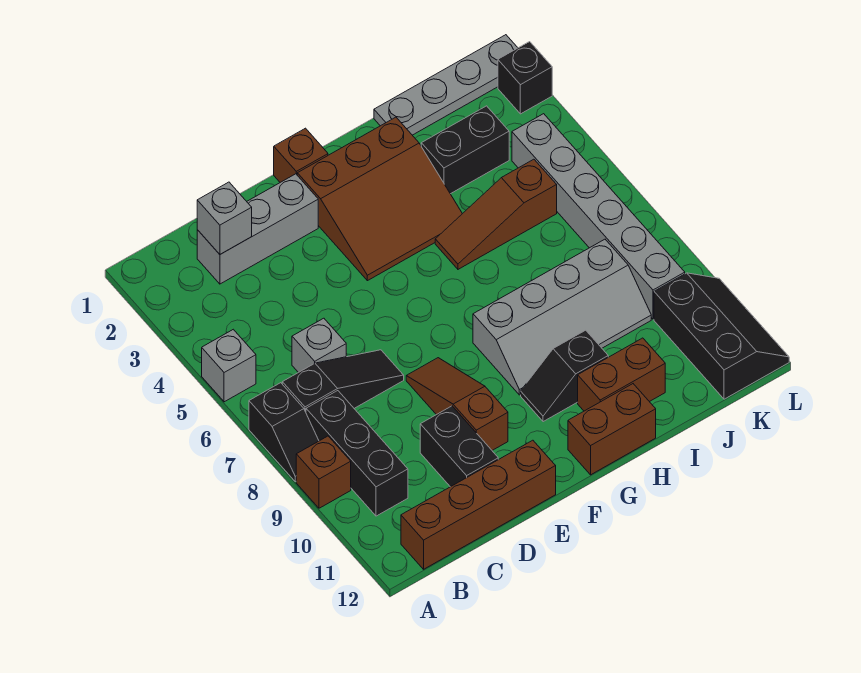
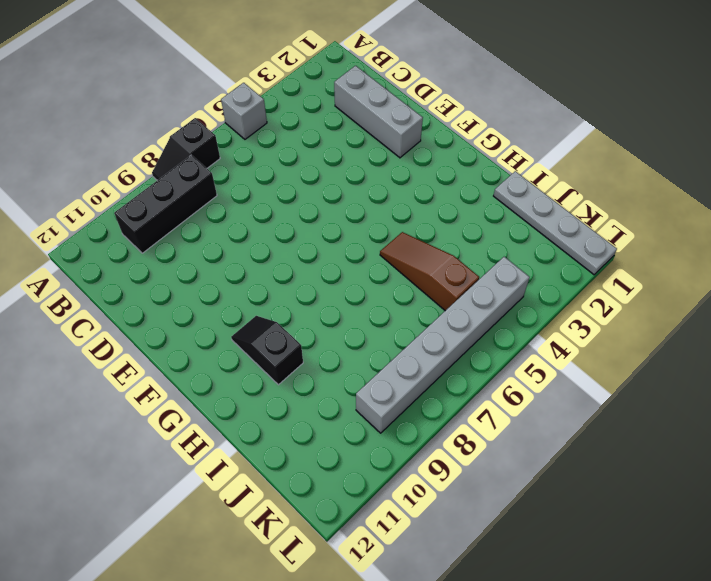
none -> brown 1x1 brick [296,436,351,508]
none -> black 1x3 slope [282,350,404,412]
none -> brown 1x4 brick [401,440,556,569]

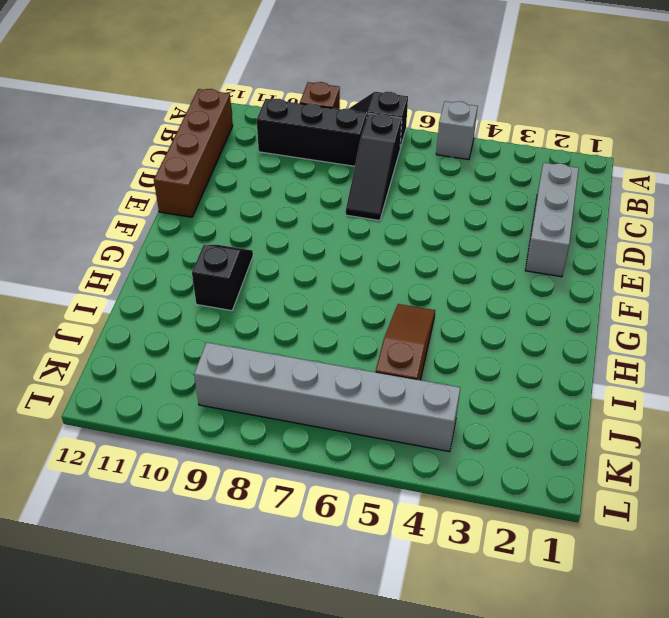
none -> grey 1x1 brick [292,318,346,373]
none -> black 1x2 brick [420,406,498,487]
none -> brown 1x3 slope [406,358,508,450]

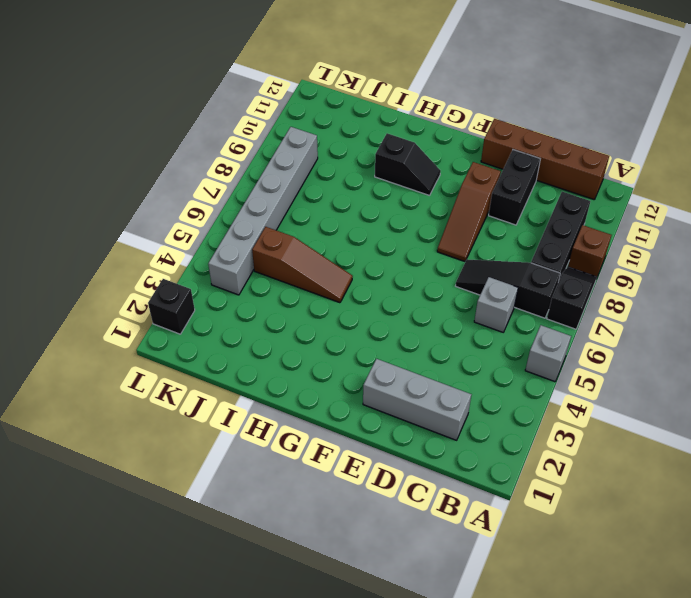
none -> brown 1x1 brick [274,128,328,182]
none -> brown 3x3 slope [297,117,462,281]
none -> grey 2x4 slope [473,239,651,395]

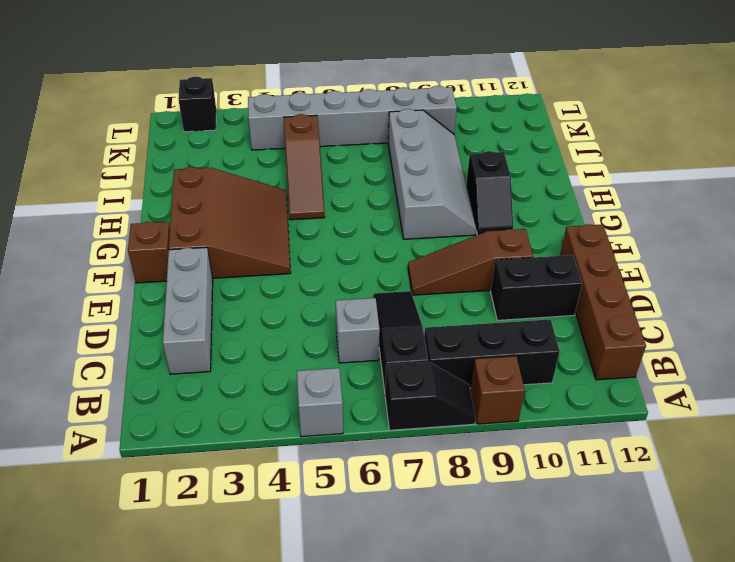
none -> brown 1x2 brick [568,384,656,475]
none -> brown 1x2 brick [578,338,665,411]
none -> grey 1x4 plate [374,35,518,135]

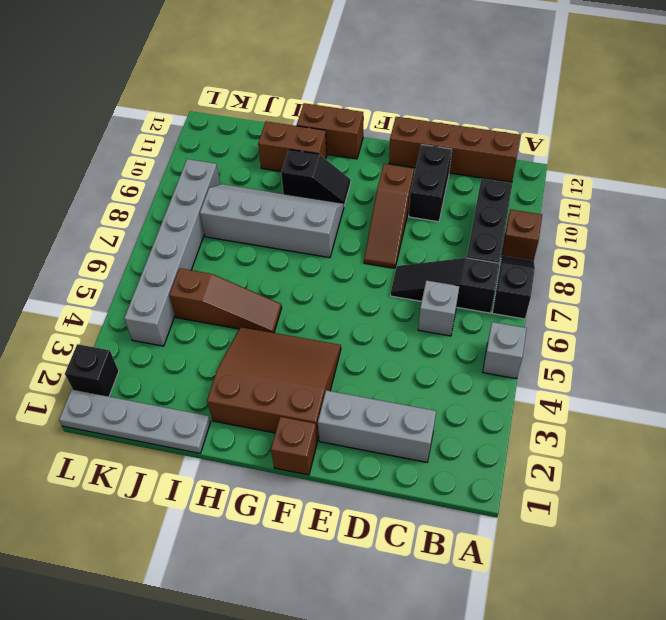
none -> black 1x2 brick [421,106,509,194]
none -> black 2x3 slope [654,273,789,399]
none -> grey 1x1 brick [197,182,252,254]

